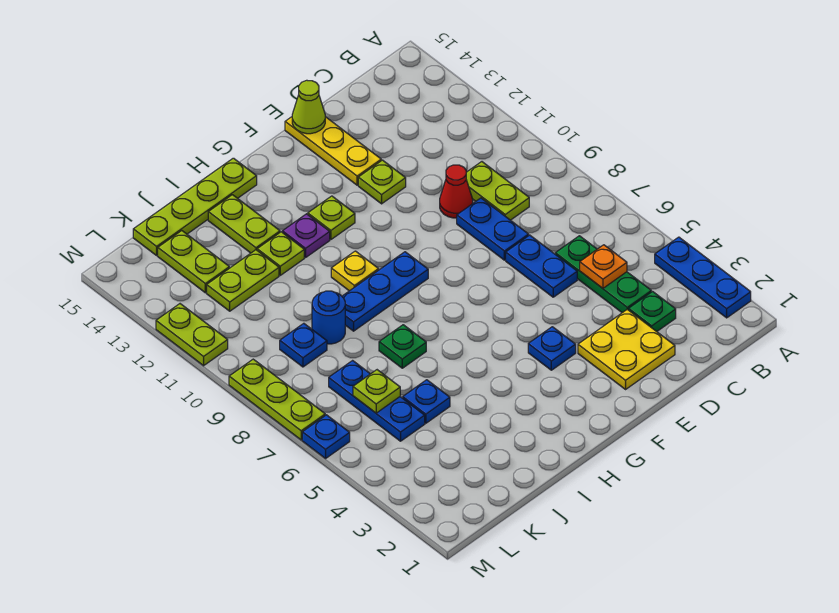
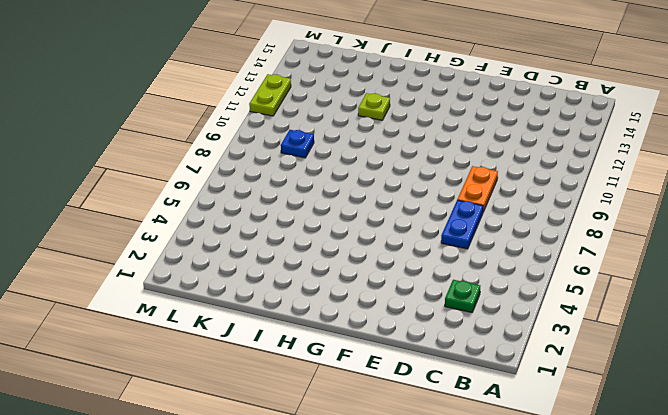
orange 1x2 plate [457,166,498,212] -> blue 1x2 plate [457,198,529,260]
none -> blue 1x3 plate [655,237,751,318]
none -> green 1x3 plate [555,236,651,313]
none -> lime 1x2 plate [466,162,529,220]
none -> yellow 2x2 plate [578,309,675,389]

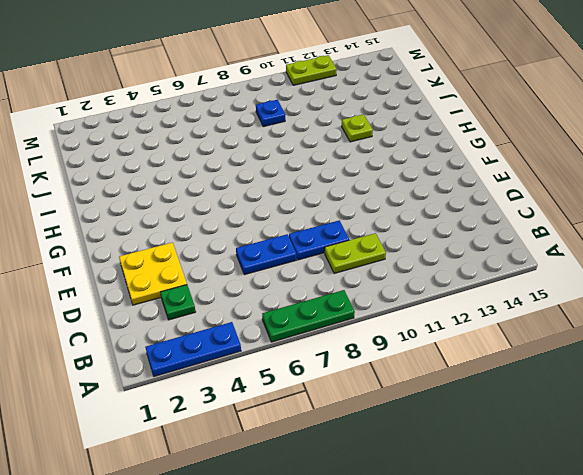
green 1x3 plate [262,290,355,342] -> green 1x3 plate moved to [555,236,651,313]
none -> red 1x1 cone [440,165,473,218]
none -> lime 1x1 plate [358,160,406,204]
none -> yellow 1x3 plate [285,117,381,185]
none -> blue 1x1 plate [528,327,576,370]

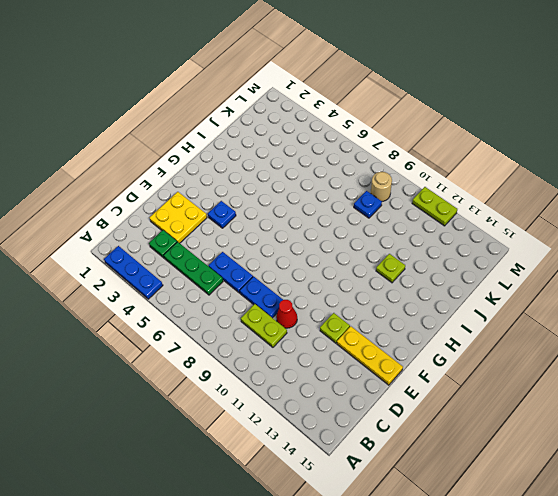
tan 1x1 round brick [371,172,392,201] -> none
none -> blue 1x3 plate [342,252,428,331]
none -> lime 1x1 plate [308,196,355,239]
none -> yellow 1x1 plate [331,251,379,291]
none -> purple 1x1 plate [282,214,330,257]

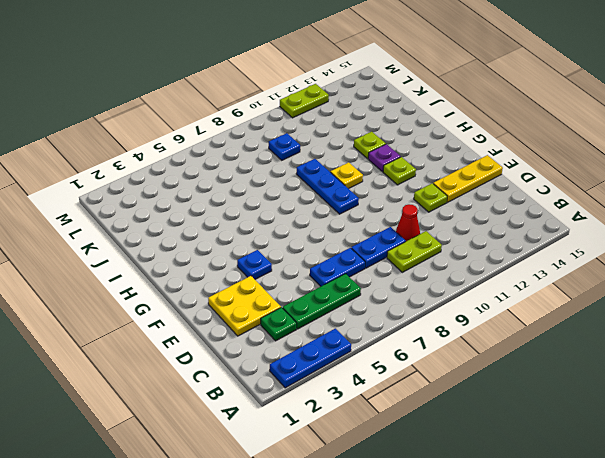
none -> lime 1x4 plate [133,158,257,255]
none -> green 1x1 plate [379,325,426,368]
none -> lime 1x2 plate [208,195,280,253]
none -> blue 1x1 plate [403,380,450,423]

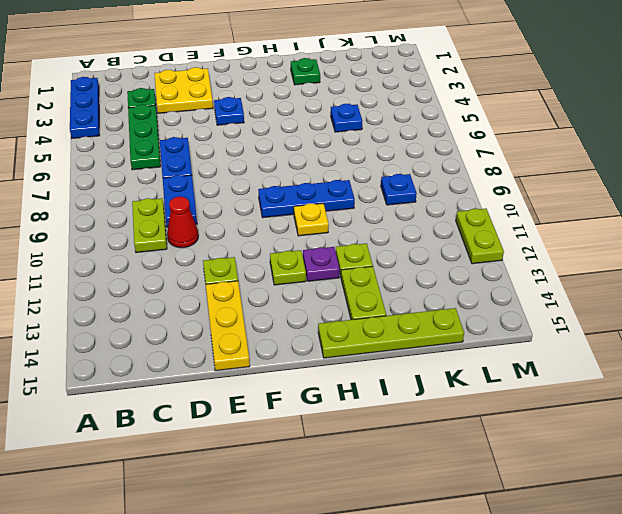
green 1x1 plate [291,58,320,85] -> green 1x1 plate moved to [379,325,426,368]
none -> blue 1x1 round brick [312,291,345,344]
none -> lime 1x2 plate [207,250,279,311]
none -> blue 1x3 plate [329,361,425,441]
none -> lime 1x2 plate [158,231,229,293]

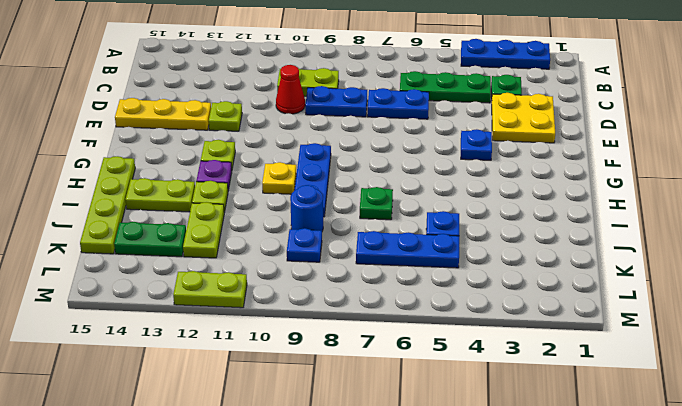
green 1x2 plate [114,222,186,257] -> lime 1x2 plate [158,231,229,293]
none -> blue 1x1 plate [302,415,350,458]
none -> lime 1x3 plate [229,359,325,440]
none -> orange 1x1 plate [580,245,627,288]
none -> lime 1x1 cone [292,80,325,134]

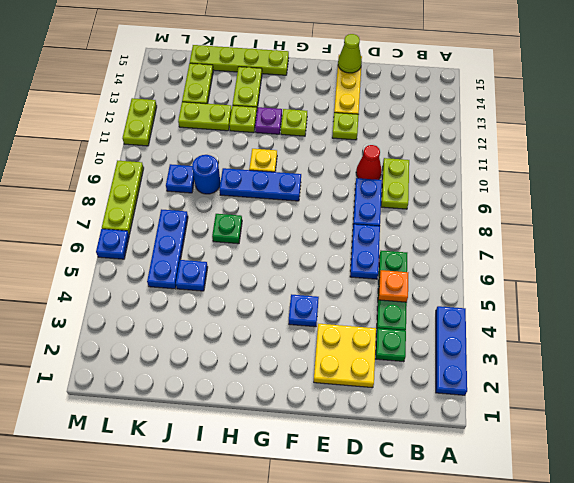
none -> lime 1x1 plate [353,370,400,413]

